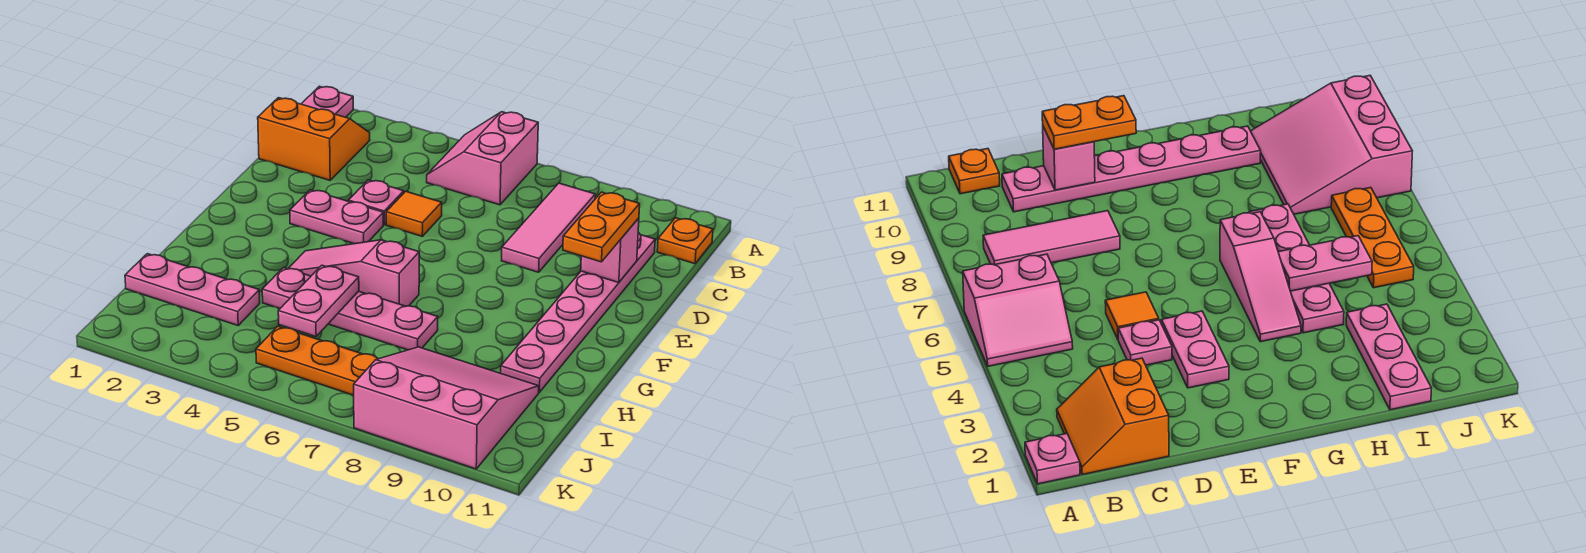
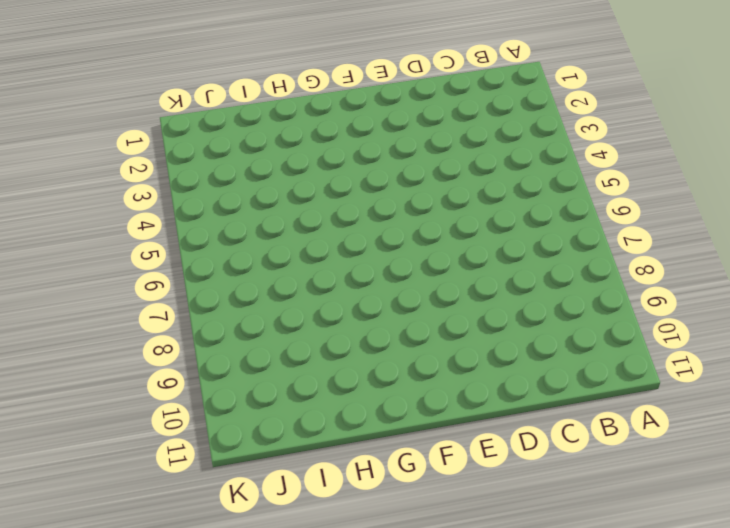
none -> pink 1x1 plate [302,86,353,117]
none -> pink 2x2 slope [427,112,538,205]
none -> orange 2x2 slope [258,98,370,180]

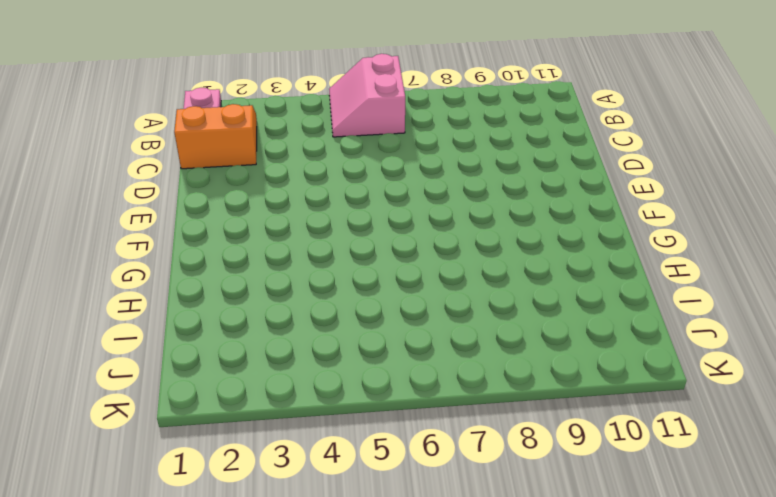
none -> pink 1x3 tile [502,183,595,272]
none -> orange 1x1 plate [657,218,713,264]
none -> pink 1x6 plate [501,232,655,392]

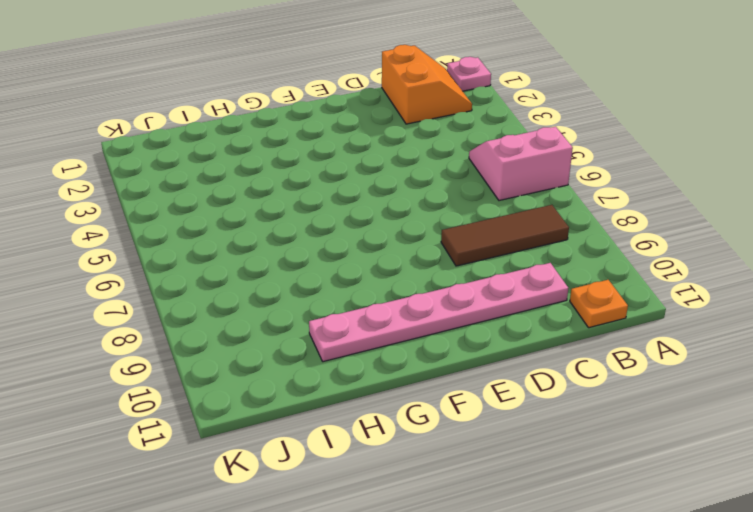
brown 1x3 tile [441,205,569,266] -> pink 1x3 tile [502,183,595,272]
none -> pink 1x1 plate [348,180,404,225]
none -> orange 1x1 tile [386,191,442,236]
none -> pink 1x2 plate [290,190,383,244]

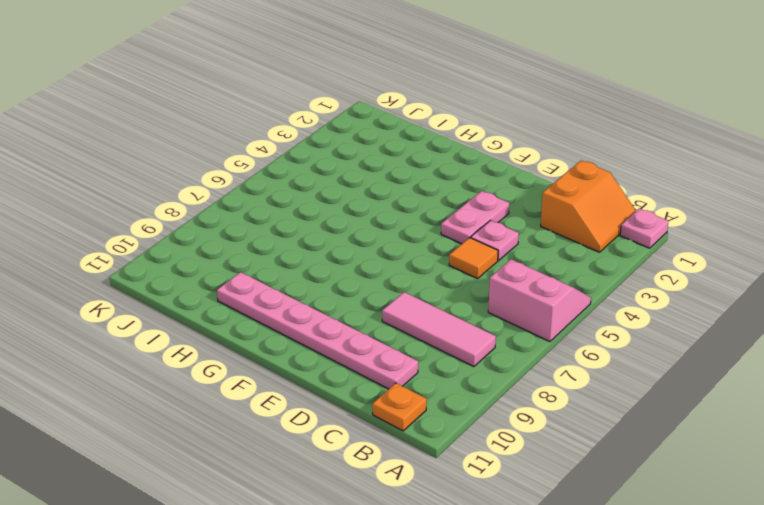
none -> pink 1x3 slope [288,240,419,306]
none -> pink 1x4 plate [262,267,438,350]
none -> pink 1x3 plate [125,254,260,325]

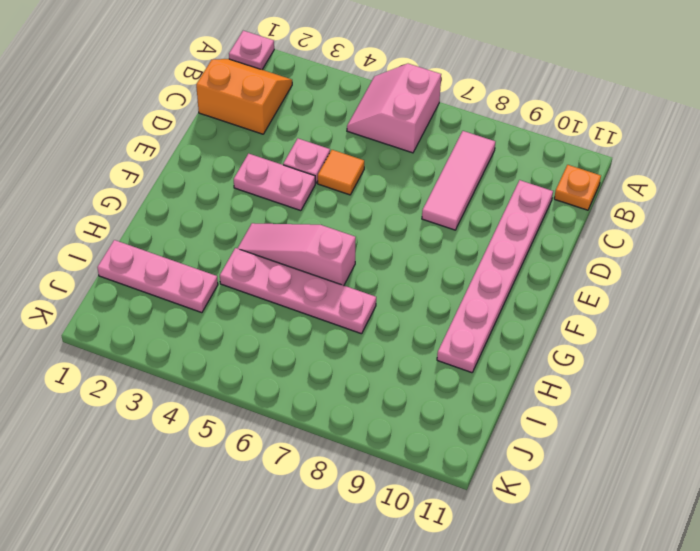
none -> pink 3x3 slope [354,347,539,469]
none -> orange 1x3 plate [256,326,378,395]
none -> pink 1x1 brick [581,218,639,283]

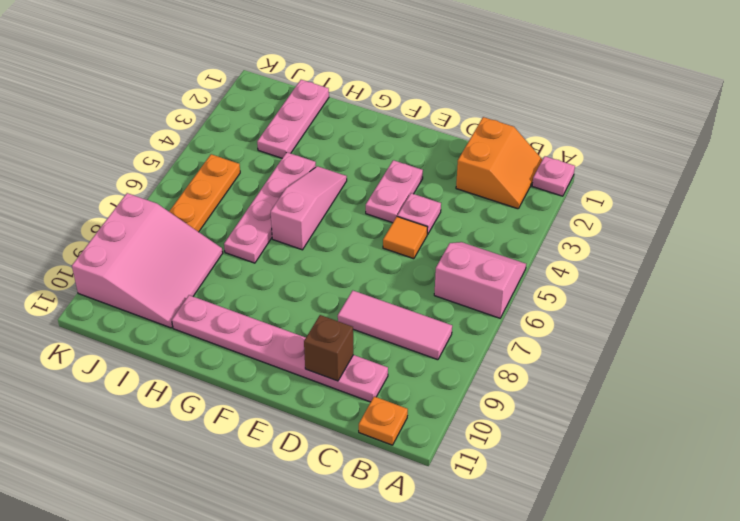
brown 1x1 brick [304,315,353,381] -> pink 1x1 brick [581,218,639,283]
none -> pink 1x2 plate [278,265,359,337]
none -> orange 1x2 plate [563,192,640,262]

